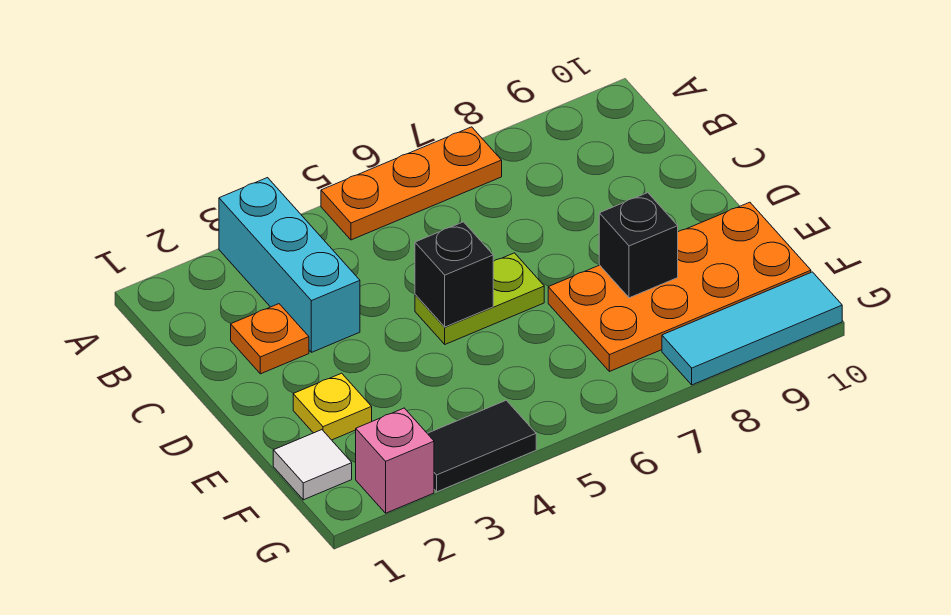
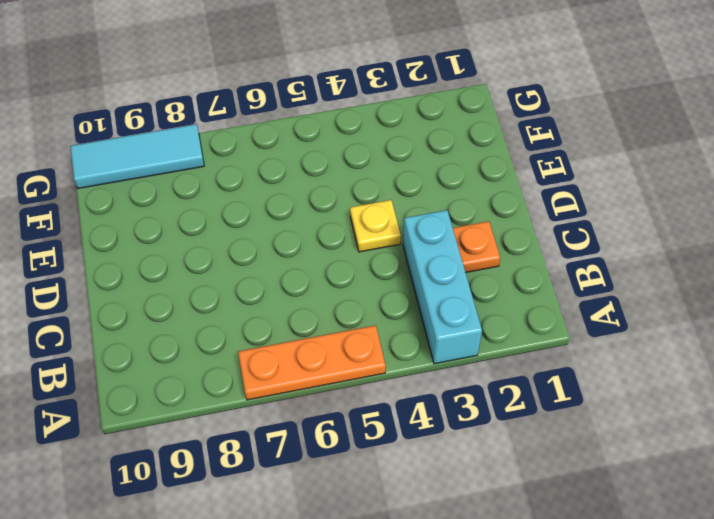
yellow 1x1 plate [350,200,401,252] -> yellow 1x1 plate moved to [293,373,372,440]
none -> lime 1x2 plate [415,253,544,344]
none -> orange 2x4 plate [548,202,811,372]
none -> white 1x1 tile [273,430,352,500]

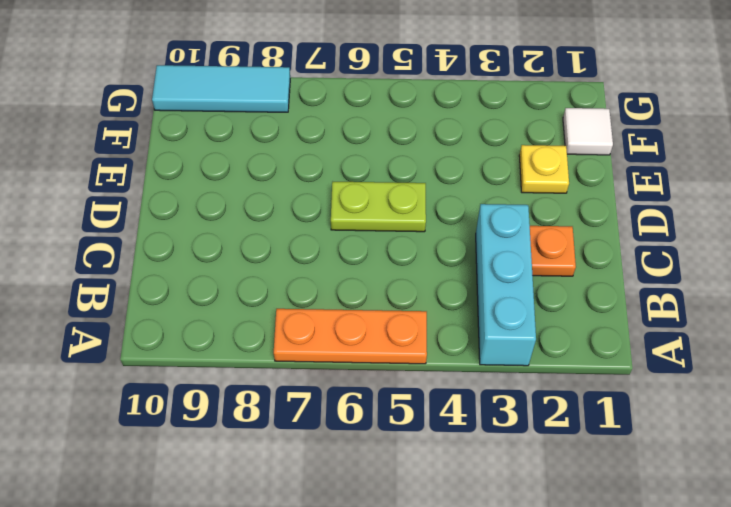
none -> orange 2x4 plate [548,202,811,372]
none -> pink 1x1 brick [356,408,434,513]
none -> black 1x2 tile [427,400,536,492]

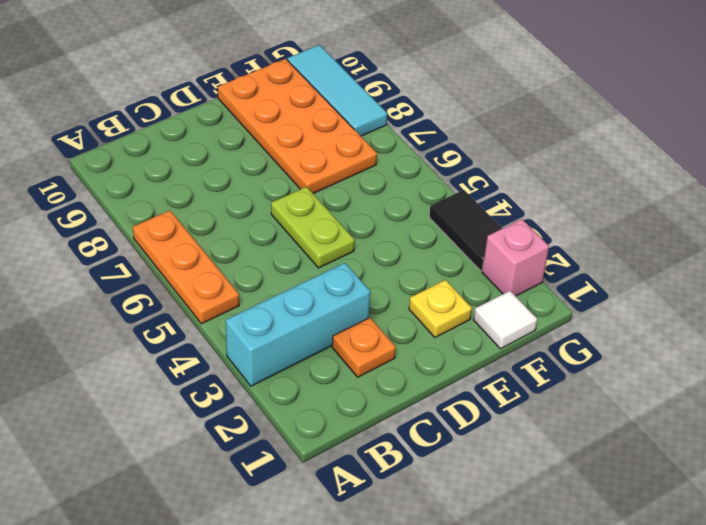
none -> black 1x1 brick [415,222,493,327]
none -> black 1x1 brick [599,193,678,298]

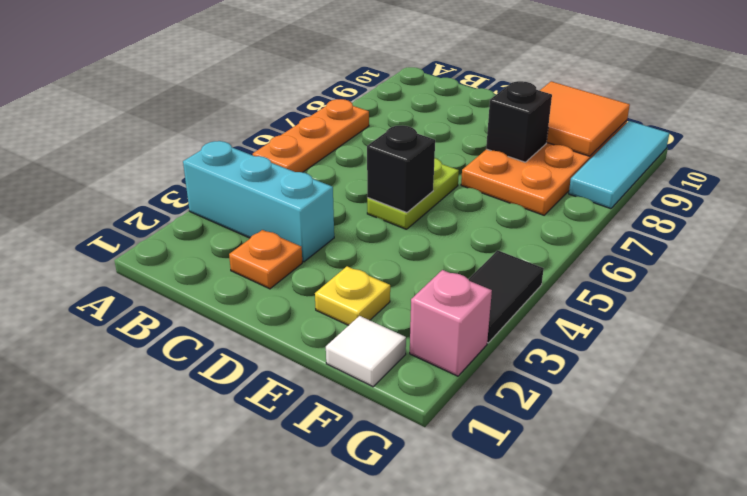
orange 2x2 tile [540,81,630,156] -> none

